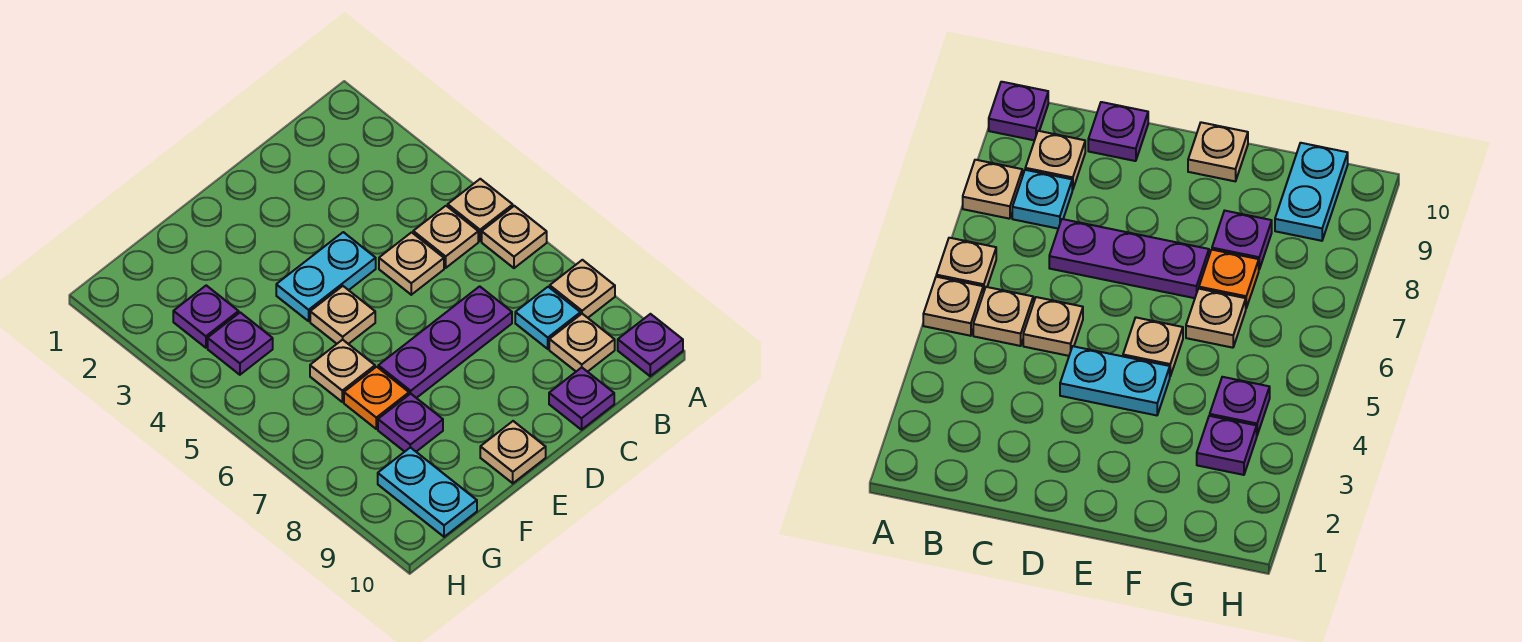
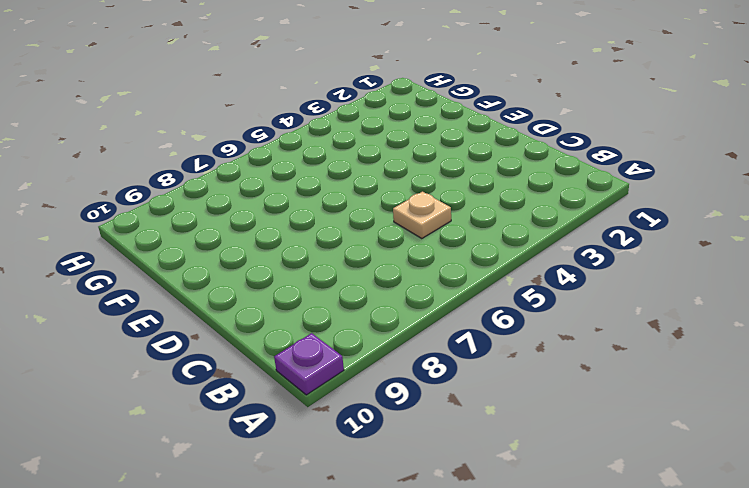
none -> tan 1x1 plate [448,179,513,241]
none -> tan 1x1 plate [482,206,547,268]
none -> tan 1x1 plate [550,260,615,318]

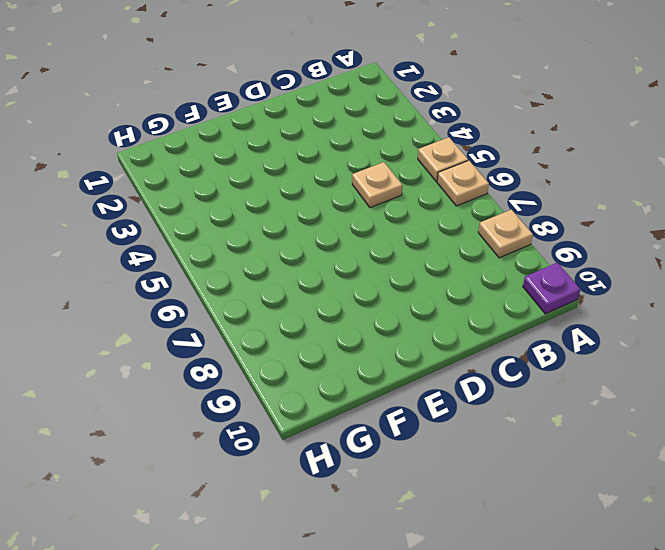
none -> tan 1x1 plate [413,206,478,268]
none -> cyan 1x1 plate [515,287,580,349]
none -> tan 1x1 plate [549,314,615,372]

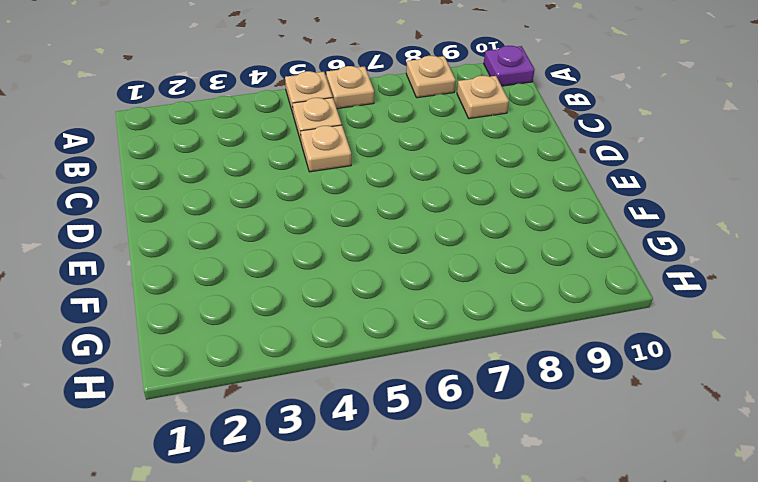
none -> cyan 1x1 plate [515,287,580,349]
none -> purple 1x3 plate [378,286,512,398]
none -> purple 1x1 plate [549,368,614,430]

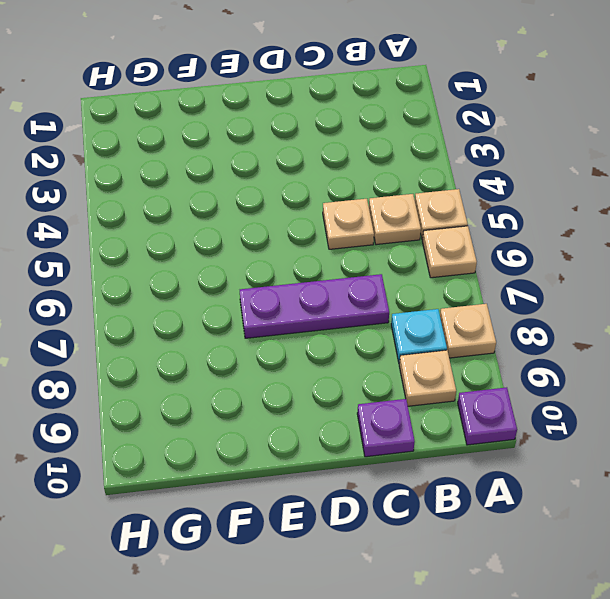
none -> cyan 1x2 plate [276,232,376,321]
none -> tan 1x1 plate [310,286,375,344]
none -> tan 1x1 plate [480,421,546,483]

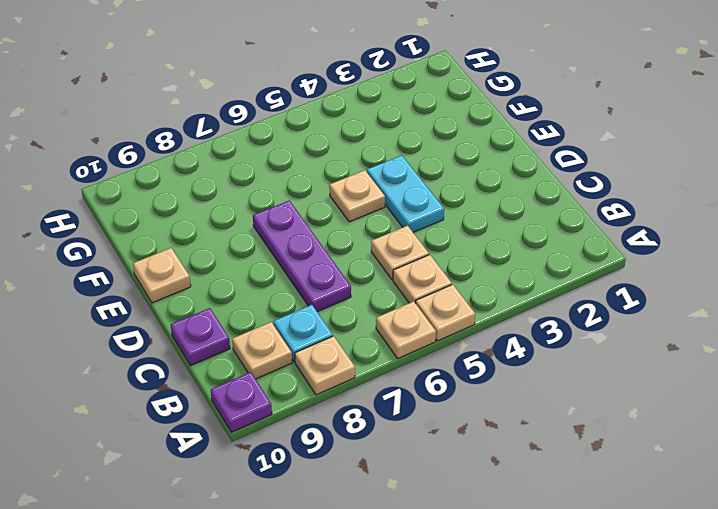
none -> tan 1x1 plate [310,340,375,402]
none -> orange 1x1 plate [344,367,409,429]
none -> purple 1x1 plate [378,394,443,452]

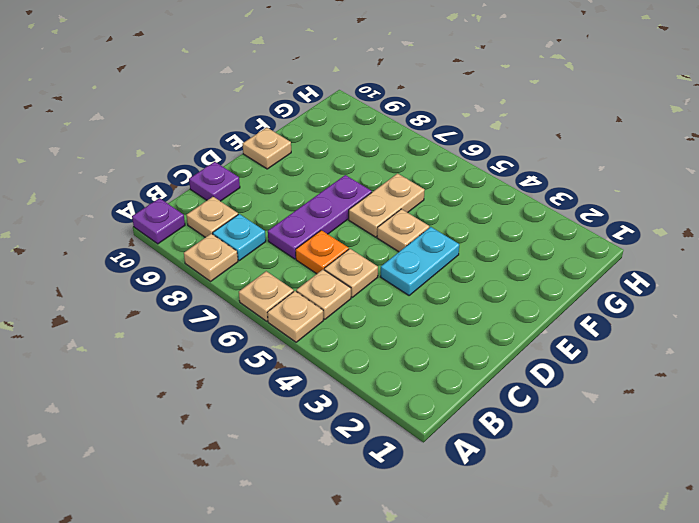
orange 1x1 plate [296,230,349,274] -> orange 1x1 plate moved to [344,367,409,429]
tan 1x2 plate [349,174,425,237] -> tan 1x1 plate [310,340,375,402]
none -> purple 1x1 plate [378,394,443,452]
none -> purple 1x1 plate [173,285,239,348]
none -> purple 1x1 plate [208,312,273,375]

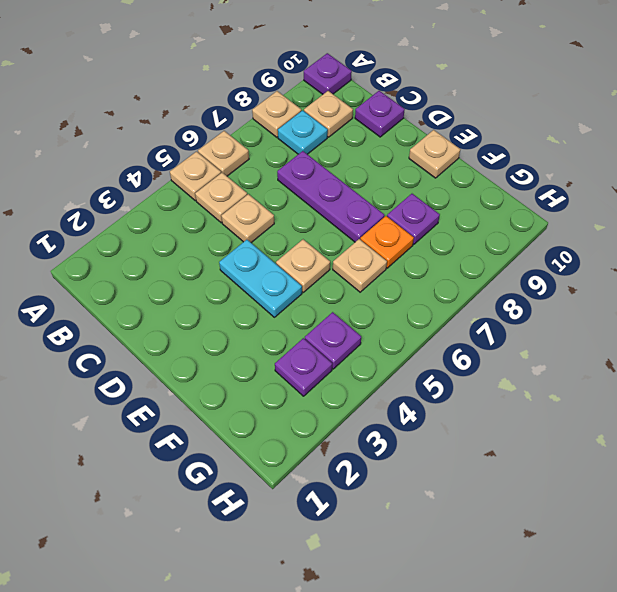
none -> cyan 1x2 plate [378,447,477,537]

